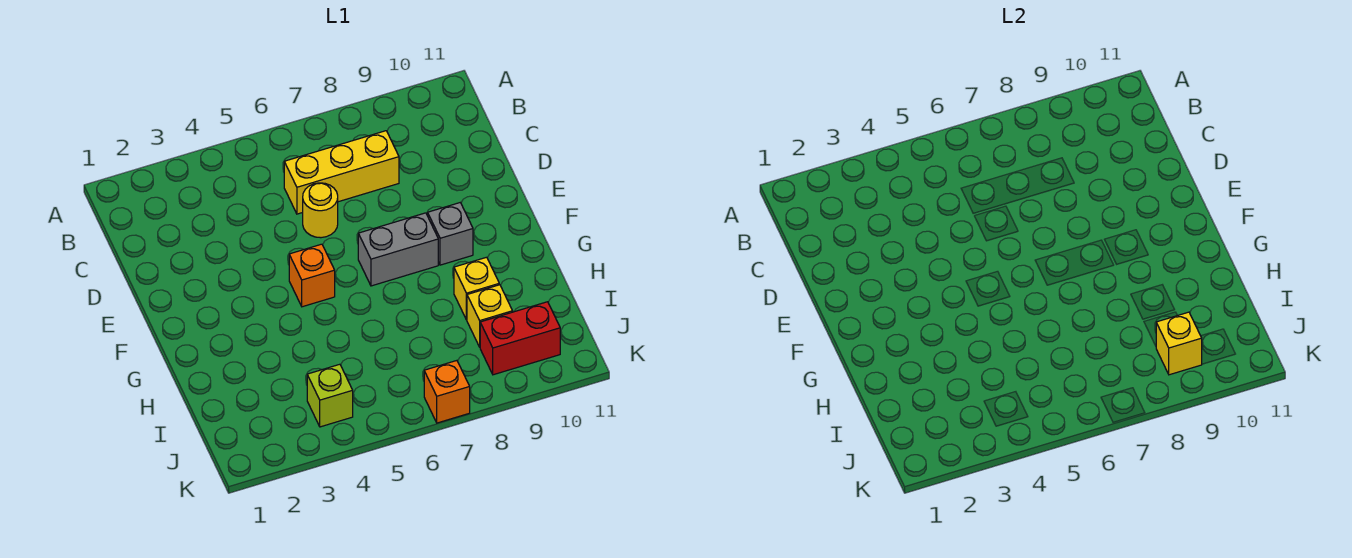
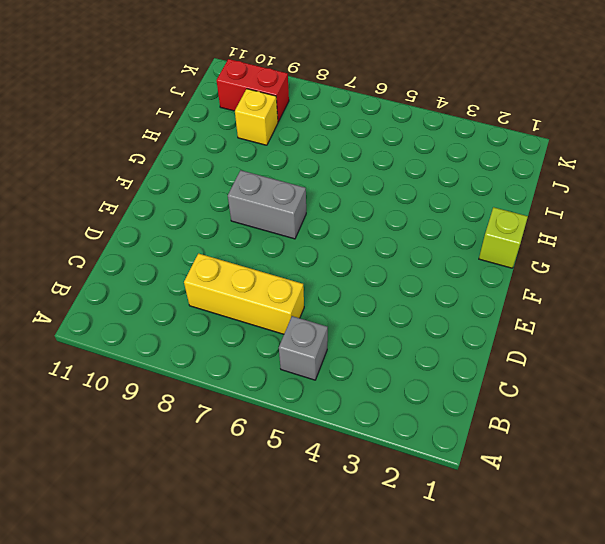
grey 1x1 brick [279,316,328,380] -> grey 1x1 brick moved to [428,203,473,265]
lime 1x1 brick [479,207,528,268] -> lime 1x1 brick moved to [307,364,353,427]
none -> yellow 1x1 round brick [303,183,338,238]
none -> orange 1x1 brick [289,244,335,307]

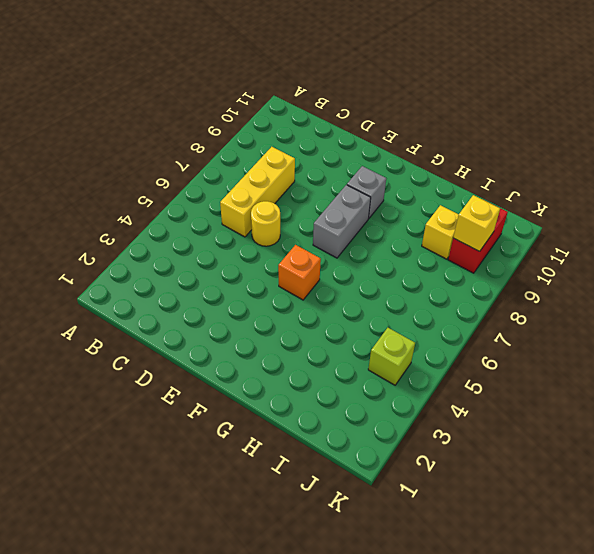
none -> yellow 1x1 brick [454,257,499,320]
none -> orange 1x1 brick [424,361,470,423]

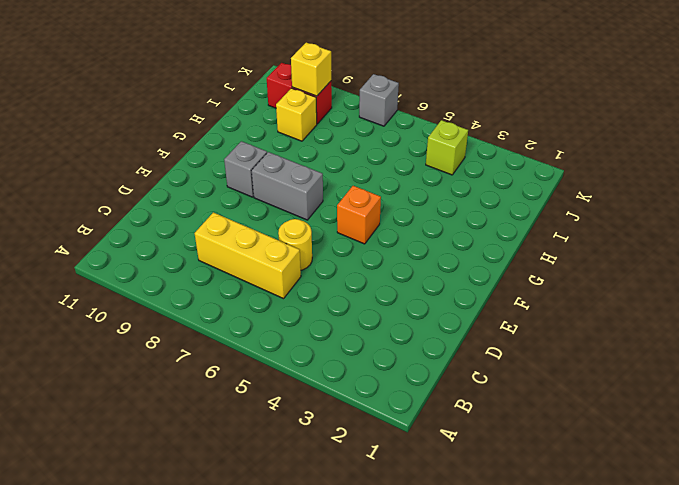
grey 1x1 brick [359,74,399,126] -> orange 1x1 brick [424,361,470,423]
none -> yellow 1x1 brick [454,257,499,320]

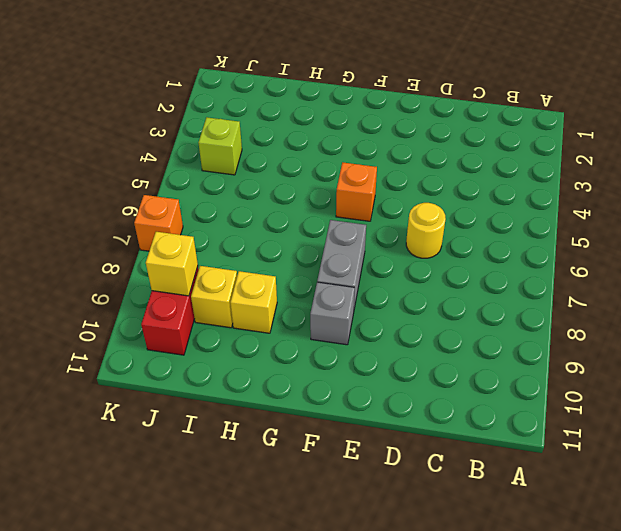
none -> yellow 1x3 brick [284,131,399,214]

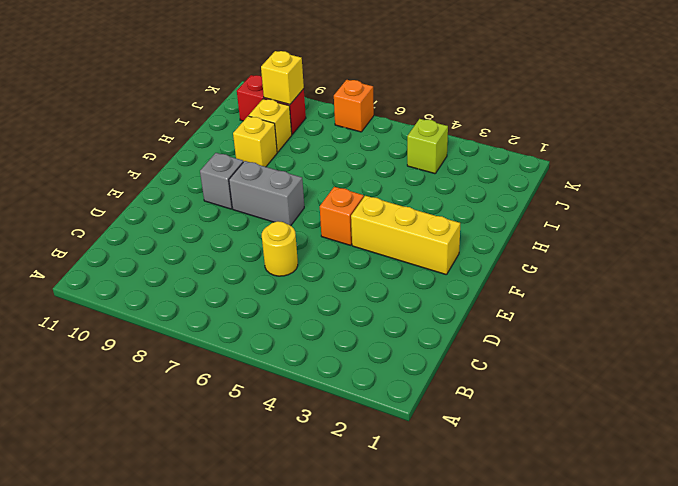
yellow 1x3 brick [351,196,460,275] -> yellow 1x3 brick moved to [284,131,399,214]

